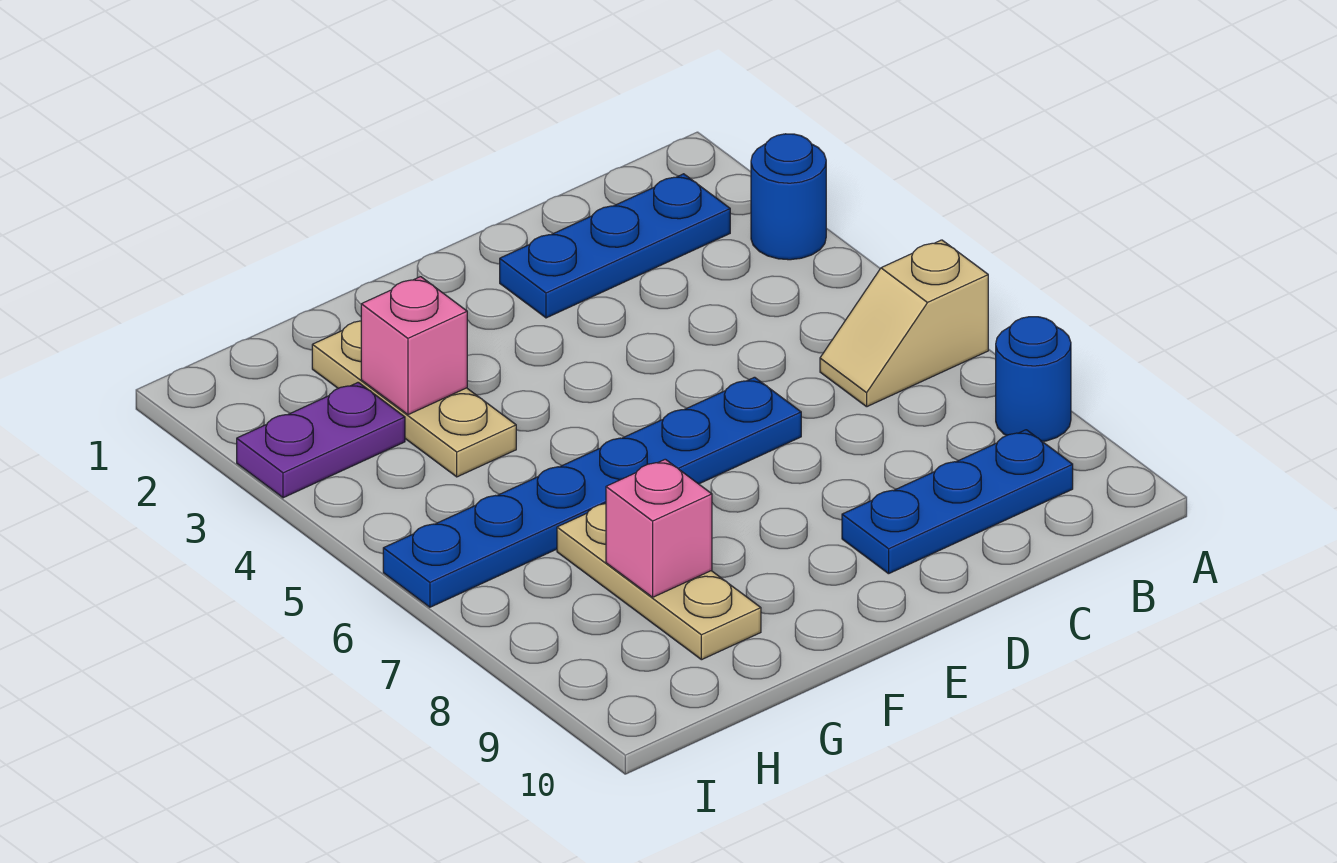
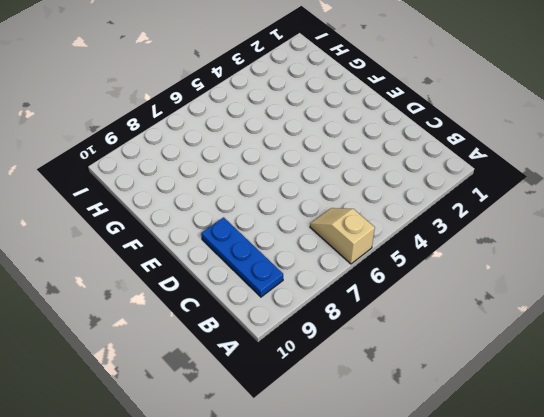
none -> blue 1x1 round brick [751,134,826,260]
none -> blue 1x1 round brick [996,317,1071,441]

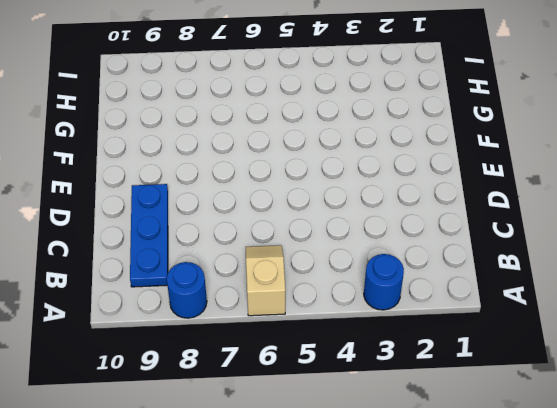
none -> blue 1x3 plate [500,174,730,318]
none -> blue 1x6 plate [383,377,801,607]

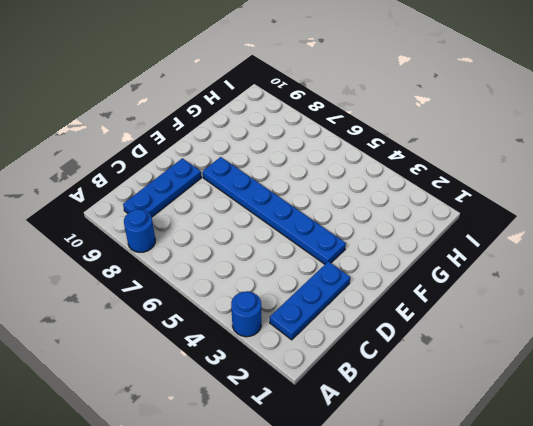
blue 1x6 plate [203,157,346,264] -> blue 1x6 plate turned to [383,377,801,607]
none -> tan 1x2 slope [820,240,988,407]
none -> tan 1x3 plate [312,321,516,477]

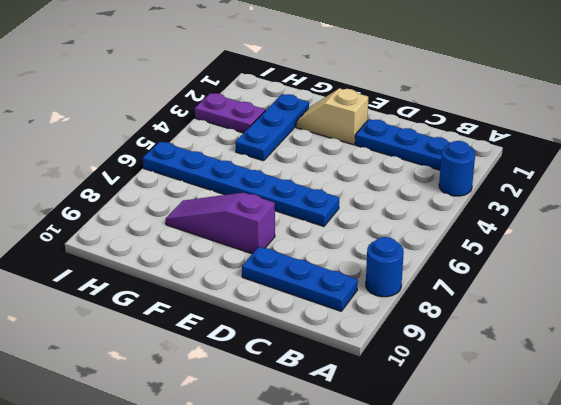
tan 1x2 slope [296,88,368,145] -> tan 1x2 slope moved to [820,240,988,407]
purple 1x3 slope [166,193,275,254] -> tan 1x3 plate [557,504,761,660]
blue 1x3 plate [236,94,309,161] -> tan 1x3 plate [312,321,516,477]
none -> pink 1x1 brick [361,277,467,415]
none -> pink 1x1 brick [606,459,712,597]

